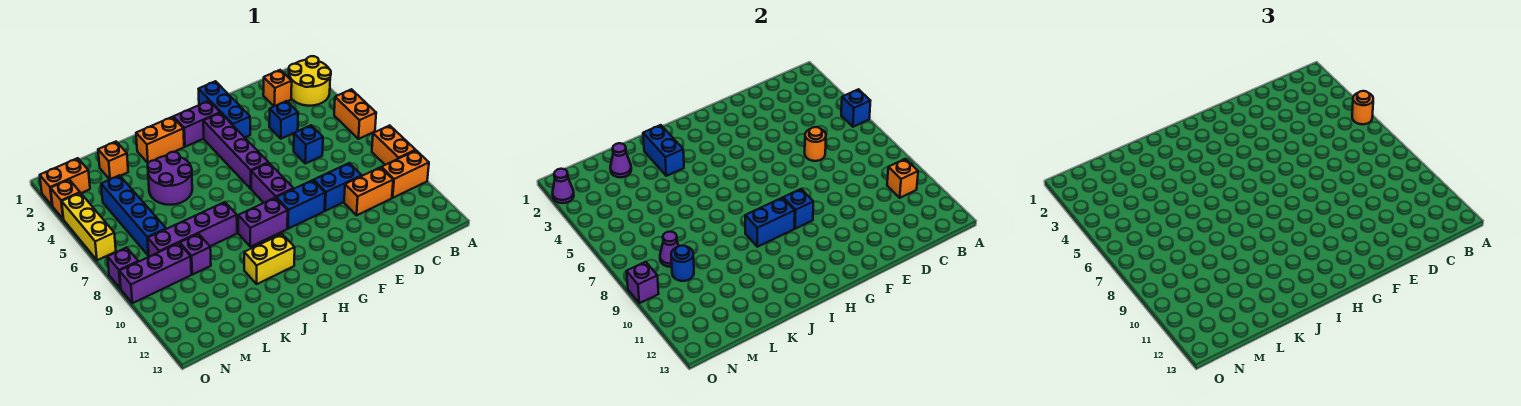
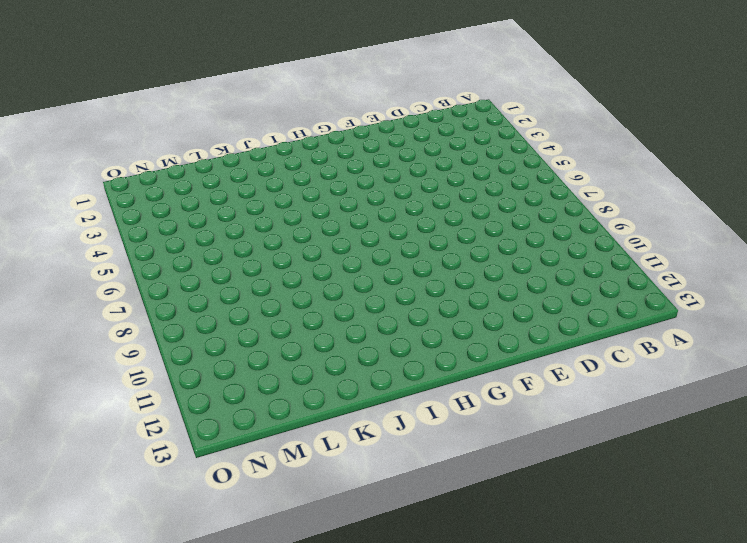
none -> yellow 2x2 round brick [289,56,331,106]
none -> orange 1x2 brick [334,89,376,139]
none -> orange 1x2 brick [372,125,416,165]
none -> orange 1x2 brick [381,151,429,198]

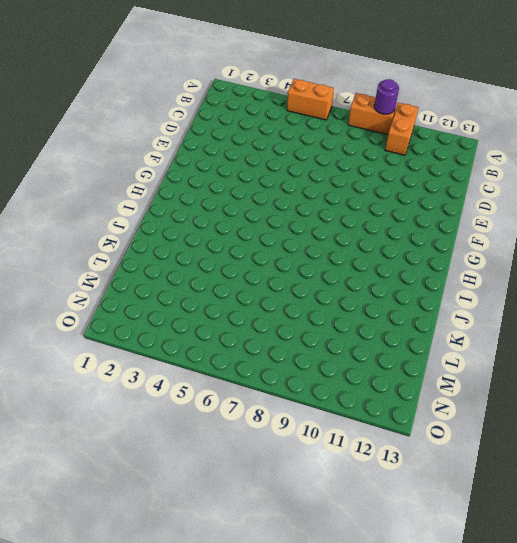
purple 1x1 round brick [374,79,399,114] -> none
none -> yellow 2x2 round brick [289,56,331,106]
none -> orange 1x1 brick [263,70,292,106]
none -> orange 1x2 brick [344,167,393,215]
none -> blue 1x1 brick [269,101,298,139]

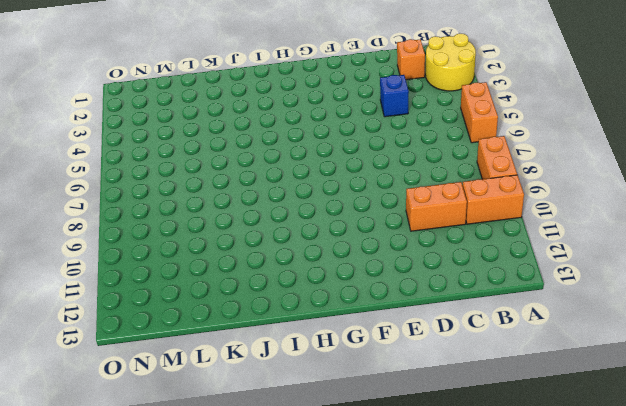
none -> blue 1x1 brick [294,125,323,164]
none -> blue 1x2 brick [313,163,362,211]
none -> blue 1x3 brick [199,81,250,137]
none -> blue 1x2 brick [276,180,325,229]

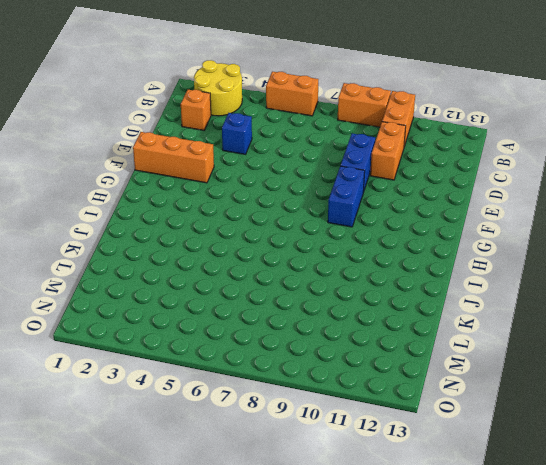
orange 1x3 brick [133,132,214,183] -> blue 1x3 brick [199,81,250,137]
none -> blue 1x1 brick [294,125,323,164]
none -> purple 1x2 brick [173,101,220,147]
none -> purple 1x4 brick [203,113,268,189]
none -> purple 1x2 brick [251,163,294,203]

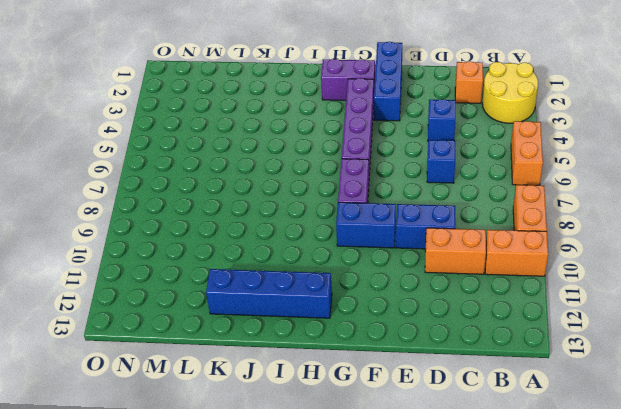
blue 1x4 brick [206,269,332,318] -> blue 1x4 brick turned to [101,175,166,256]
none -> purple 1x2 brick [238,198,288,247]
none -> orange 1x2 brick [136,117,184,163]
none -> yellow 1x2 brick [244,234,295,284]
none -> purple 2x2 round brick [148,152,192,205]

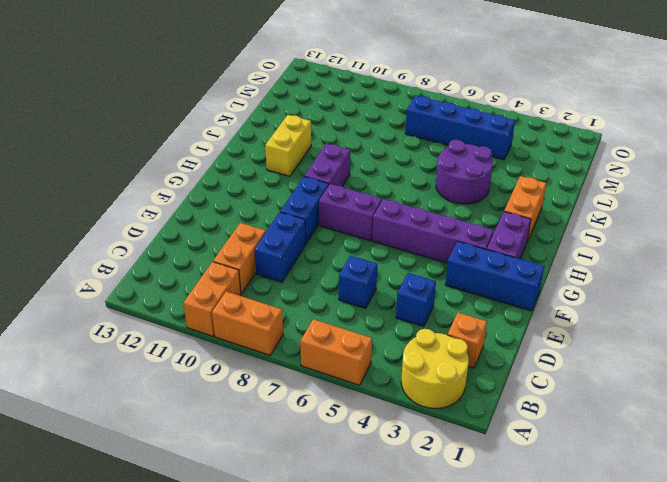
none -> purple 1x4 brick [148,202,237,257]
none -> orange 1x1 brick [98,142,128,179]
none -> purple 1x1 brick [180,234,211,275]
none -> purple 1x3 brick [120,243,191,303]

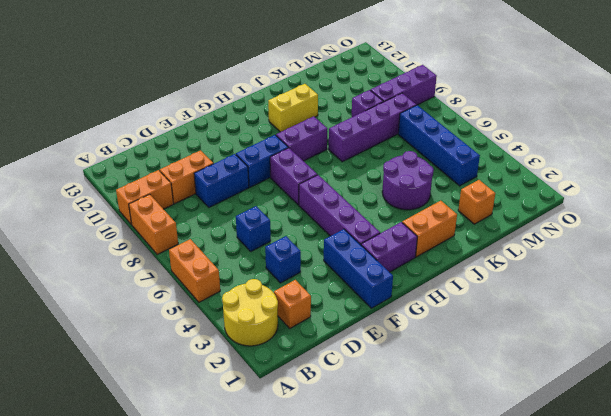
none -> orange 1x2 brick [40,158,90,206]
none -> orange 1x1 brick [51,180,80,219]
none -> yellow 1x3 brick [62,193,116,260]
none -> purple 1x1 brick [108,248,138,289]

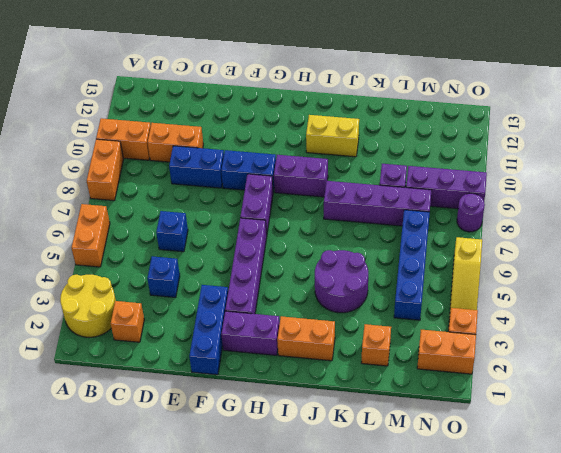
yellow 1x3 slope [449,237,482,318] -> yellow 1x3 brick [62,193,116,260]
purple 1x1 round brick [457,193,485,232] -> purple 1x1 brick [108,248,138,289]
none -> blue 1x1 brick [841,89,870,127]
none -> orange 1x1 brick [887,159,918,198]
none -> orange 1x1 round brick [805,127,826,161]
none -> blue 1x1 brick [783,189,813,229]

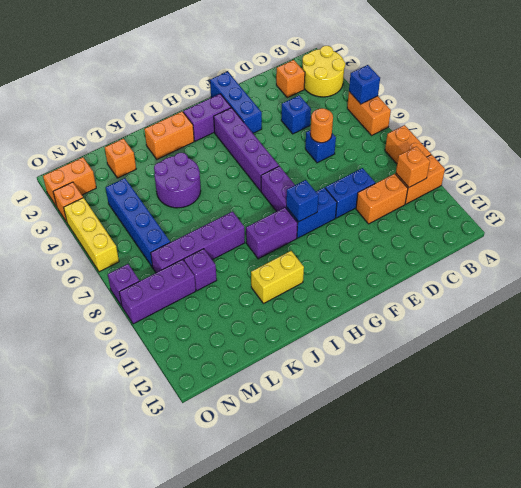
none -> blue 1x2 brick [745,198,795,247]
none -> blue 1x2 brick [643,125,684,176]
none -> purple 1x1 cone [610,143,631,177]
none -> purple 1x1 cone [660,232,679,267]

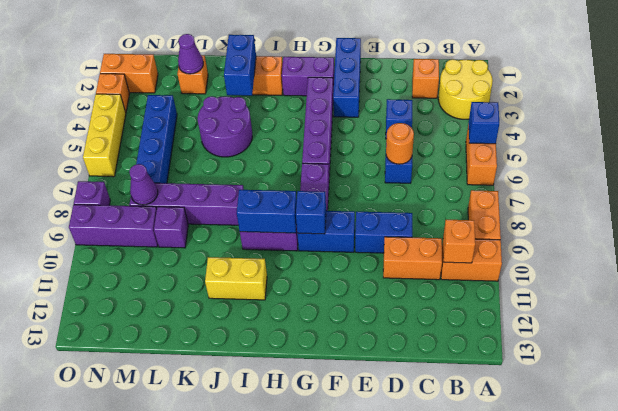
none -> blue 1x1 round brick [671,246,694,281]
none -> purple 1x1 cone [552,169,574,203]
none -> purple 1x1 brick [627,262,659,303]
none -> orange 1x1 round brick [1352,91,1373,124]

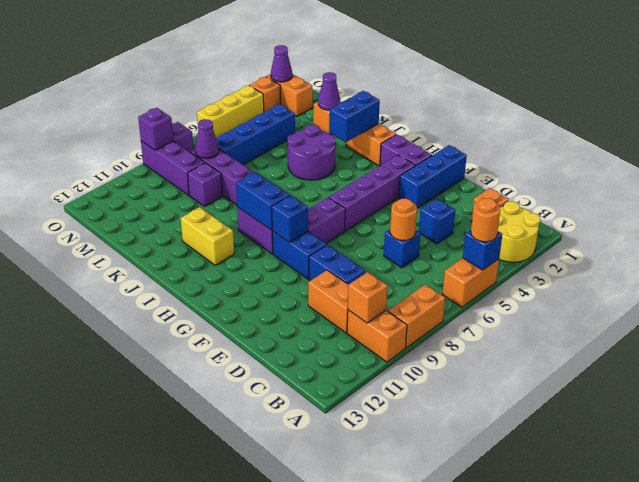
none -> blue 1x1 round brick [671,246,694,281]

